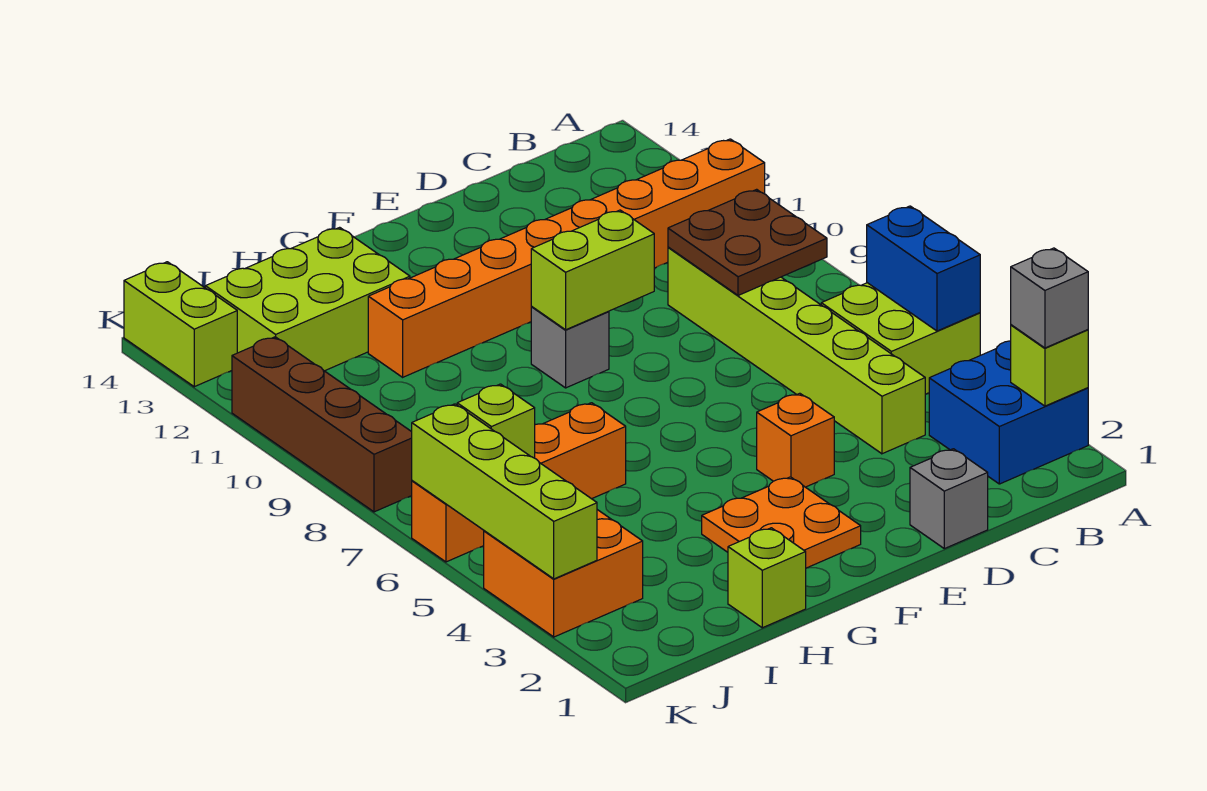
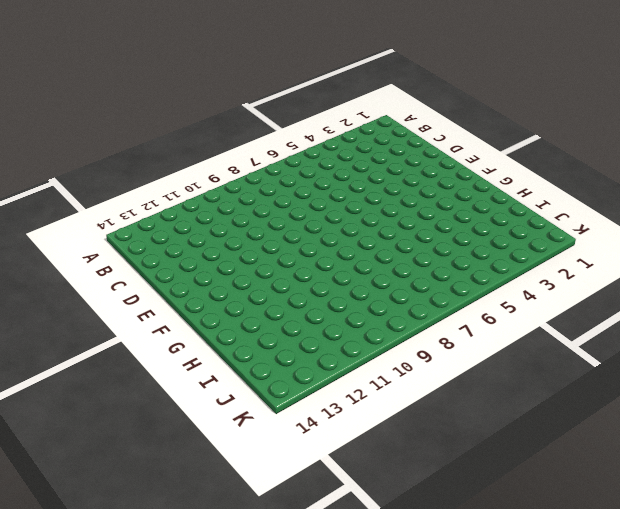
none -> blue 2x2 brick [929,341,1088,484]
none -> lime 2x2 brick [821,283,980,394]
none -> orange 1x8 brick [368,139,765,377]

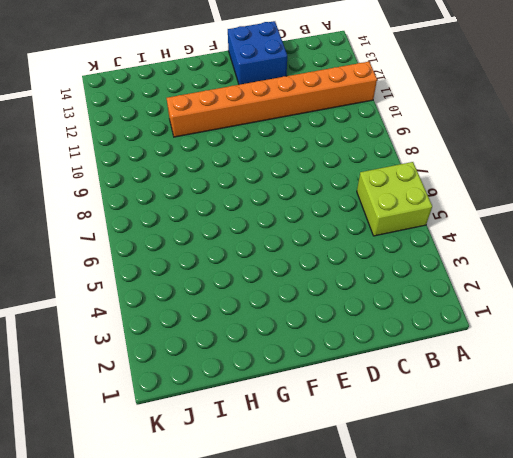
blue 2x2 brick [228,21,287,85] -> blue 2x2 brick moved to [929,341,1088,484]
none -> lime 1x6 brick [668,247,925,454]
none -> grey 1x1 brick [910,449,988,549]
none -> orange 1x1 brick [757,393,834,487]

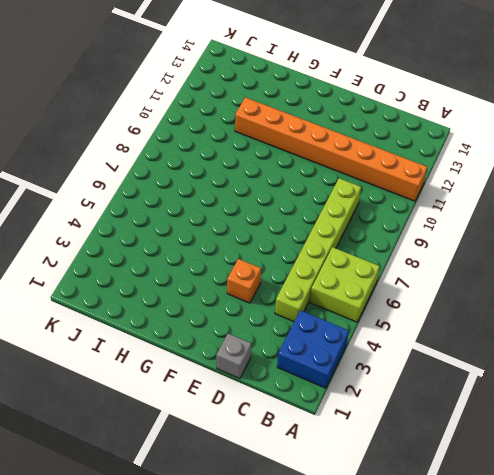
none -> orange 2x2 plate [702,477,861,568]
none -> grey 1x1 brick [531,307,609,388]
none -> lime 1x1 brick [728,528,806,628]

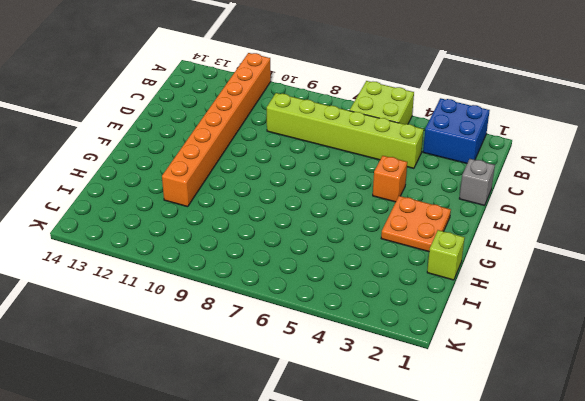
none -> grey 1x1 brick [531,307,609,388]
none -> orange 1x4 brick [412,403,626,562]
none -> lime 2x3 brick [205,227,410,371]

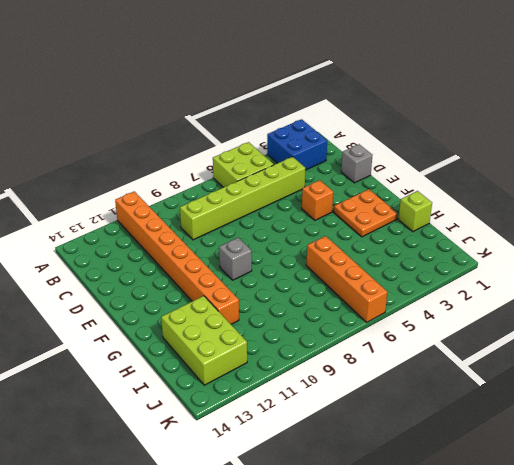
none -> orange 2x2 brick [484,510,643,637]
none -> brown 1x4 brick [232,337,412,512]
none -> lime 1x2 brick [124,262,237,387]

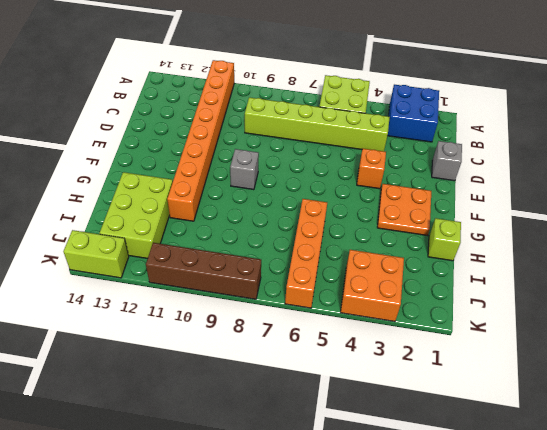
none -> lime 1x1 brick [1011,325,1088,406]
none -> blue 1x2 brick [867,206,980,331]
none -> brown 2x2 plate [668,189,827,295]

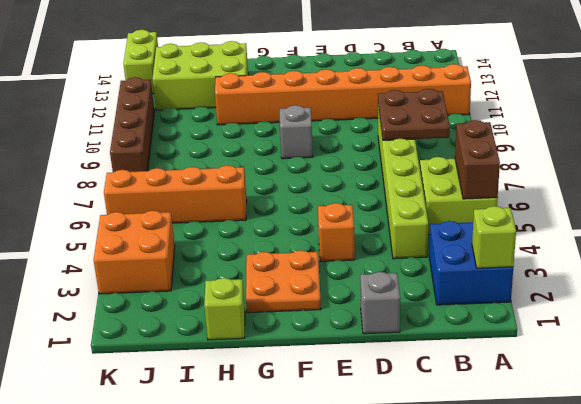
brown 1x2 brick [455,120,500,199] -> blue 1x2 brick [867,206,980,331]
none -> lime 1x2 brick [531,210,654,330]
none -> lime 1x1 brick [457,384,535,458]
none -> lime 1x4 brick [412,404,597,579]

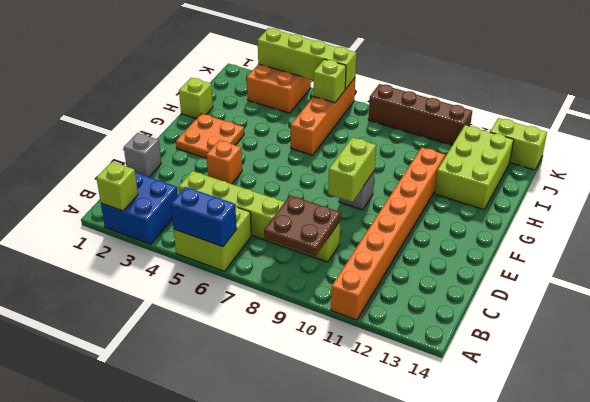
none -> grey 1x1 brick [1011,248,1088,348]

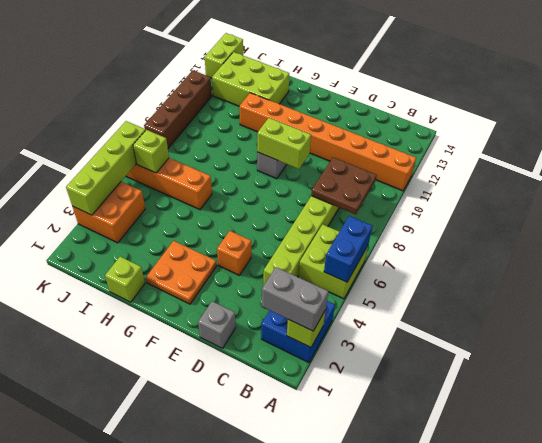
grey 1x2 brick [262,267,328,331] -> grey 1x1 brick [1011,248,1088,348]

